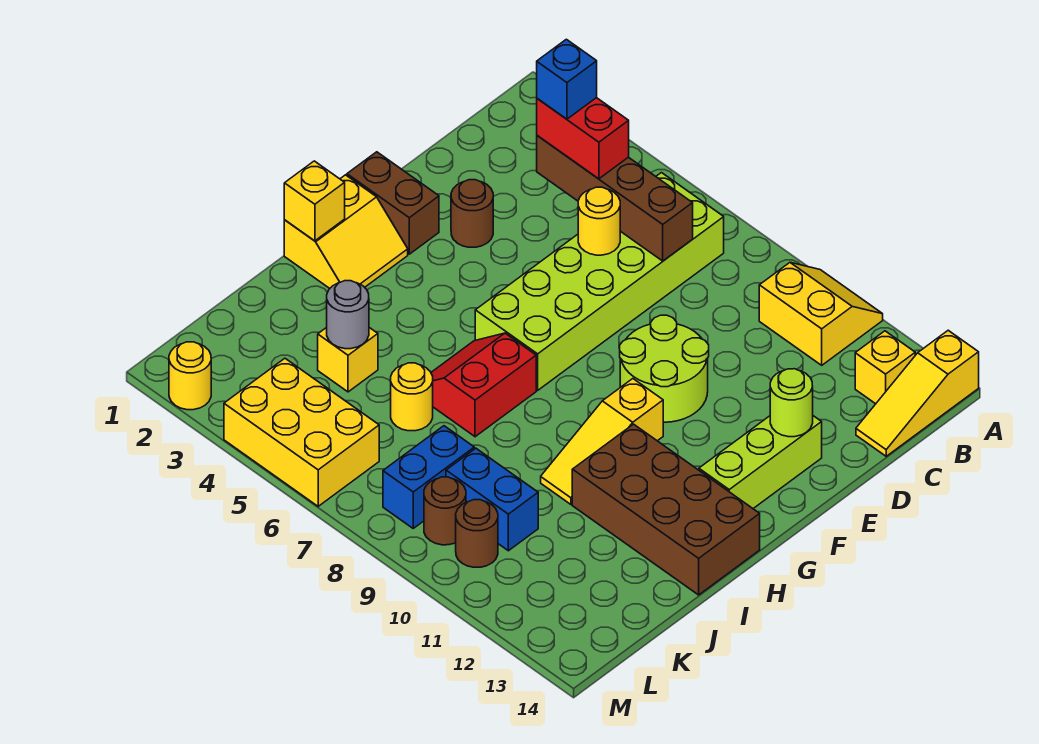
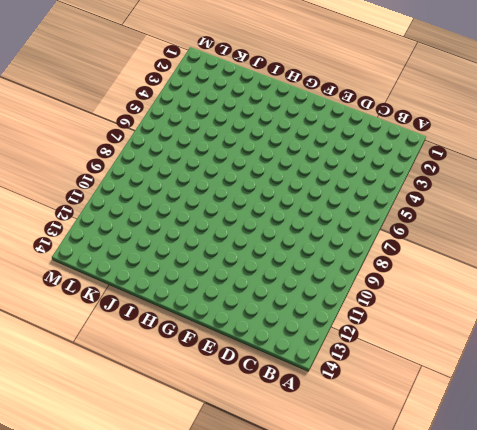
none -> yellow 2x2 slope [759,263,883,365]
none -> yellow 1x3 slope [856,330,979,456]
none -> lime 2x6 brick [475,173,724,390]

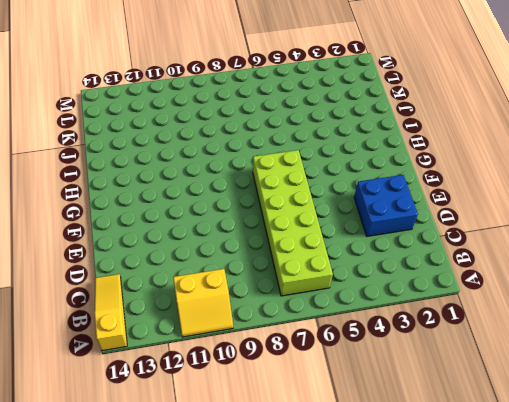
blue 2x2 brick [354,175,418,236] -> brown 1x1 round brick [451,180,493,247]
none -> yellow 1x1 brick [855,331,915,404]
none -> lime 2x2 round brick [620,315,709,422]
none -> lime 1x3 brick [699,416,822,508]

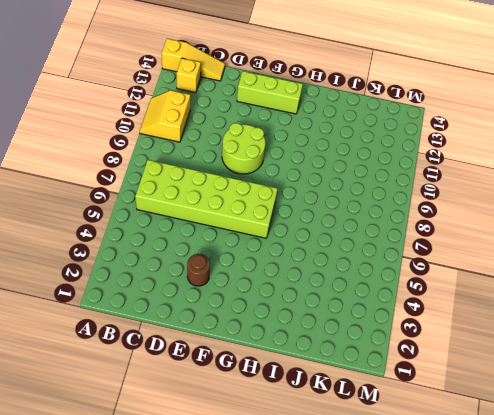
none -> brown 1x2 brick [347,152,439,254]
none -> yellow 2x2 slope [284,175,408,288]
none -> yellow 1x3 slope [541,379,663,504]

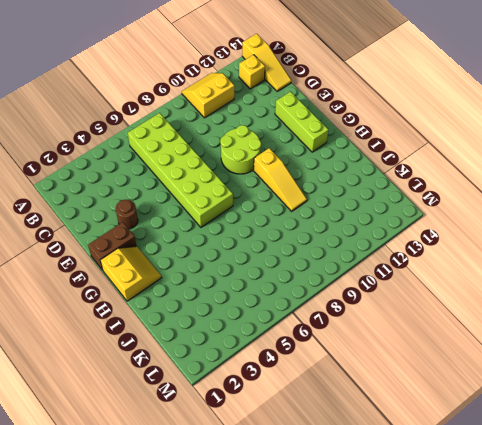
none -> red 2x2 slope [431,333,536,437]
none -> brown 2x4 brick [572,424,760,595]
none -> yellow 1x1 brick [318,327,378,392]

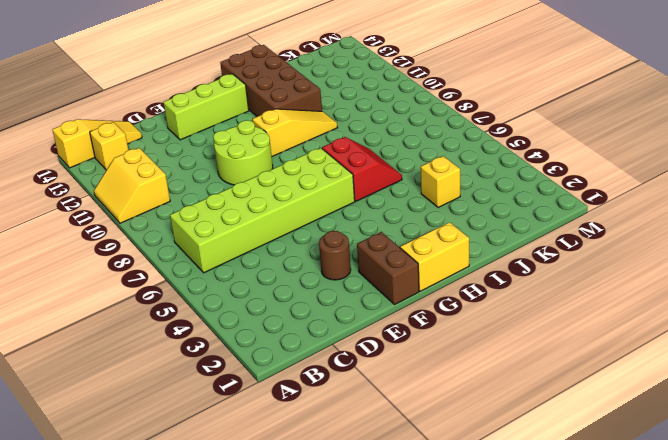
red 2x2 slope [322,137,402,201] -> red 2x2 slope turned to [431,333,536,437]
none -> yellow 1x1 round brick [391,363,433,431]
none -> blue 1x2 brick [383,426,474,528]
none -> blue 1x2 brick [446,448,538,551]

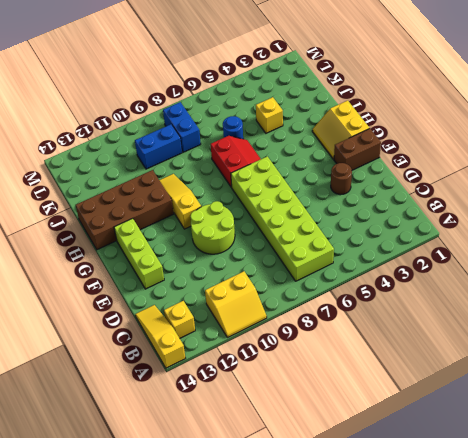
blue 1x1 round brick [223,116,243,139] -> yellow 1x1 round brick [391,363,433,431]
none -> yellow 2x3 brick [224,358,379,506]
none -> brown 1x1 round brick [424,477,466,545]
none -> brown 1x1 round brick [456,500,498,567]

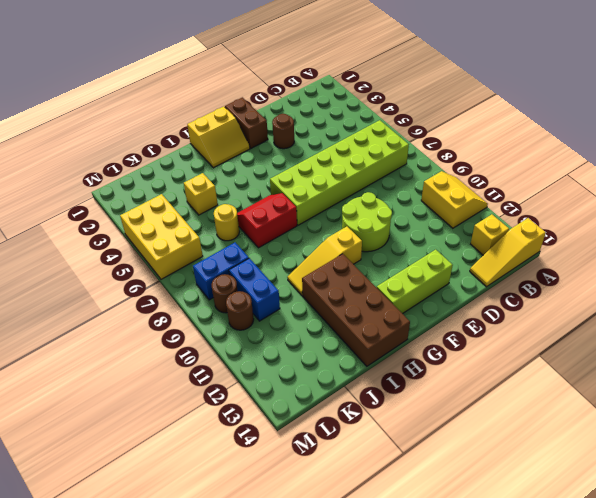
none -> yellow 1x1 round brick [169,342,211,410]
none -> brown 1x4 brick [537,136,693,261]
none -> yellow 1x1 round brick [578,187,620,255]

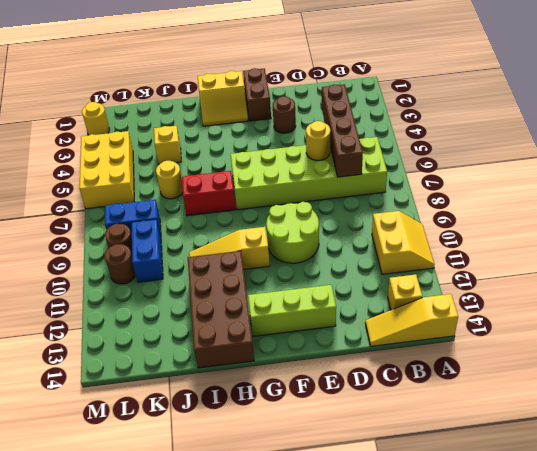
none -> lime 1x1 round brick [770,369,813,437]
none -> yellow 1x1 brick [284,161,345,241]
none -> grey 1x1 round brick [327,281,369,349]

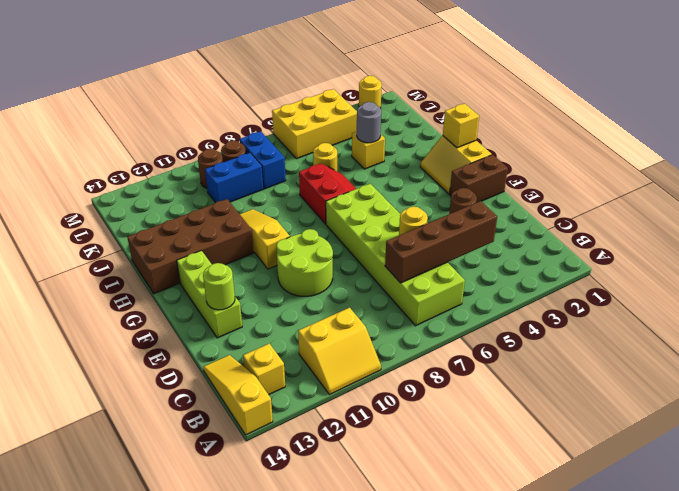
none -> red 1x2 brick [537,98,629,179]
none -> blue 1x1 brick [537,39,597,119]

